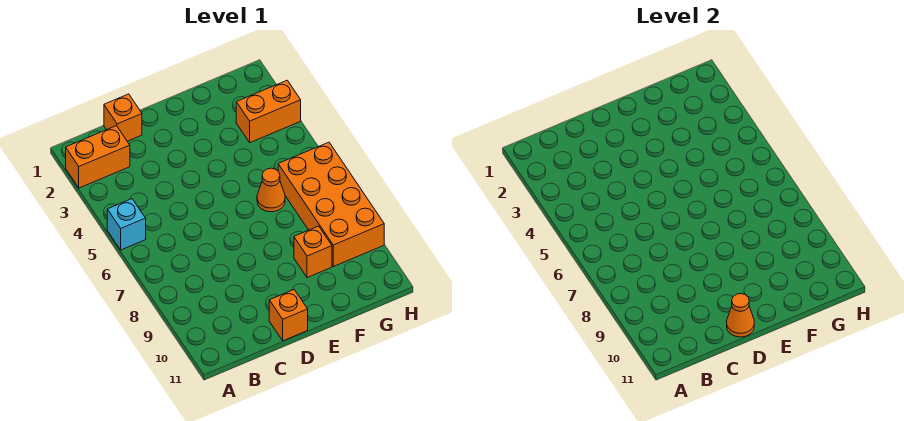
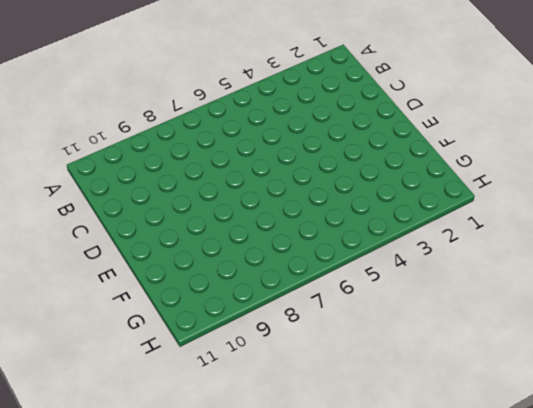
none -> orange 1x2 brick [66,126,130,188]
none -> cyan 1x1 brick [107,199,146,250]

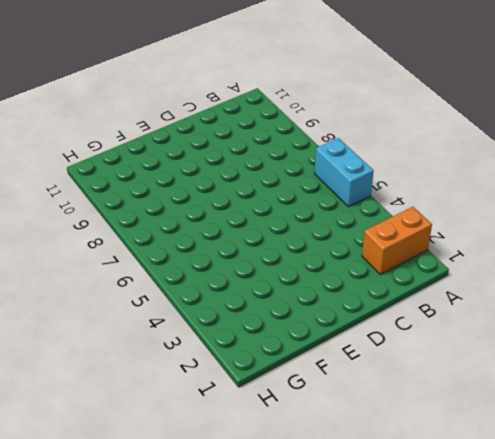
cyan 1x2 brick [314,138,374,207] -> cyan 1x1 brick [107,199,146,250]
none -> orange 1x1 brick [104,94,142,141]
none -> orange 1x1 brick [269,290,308,341]

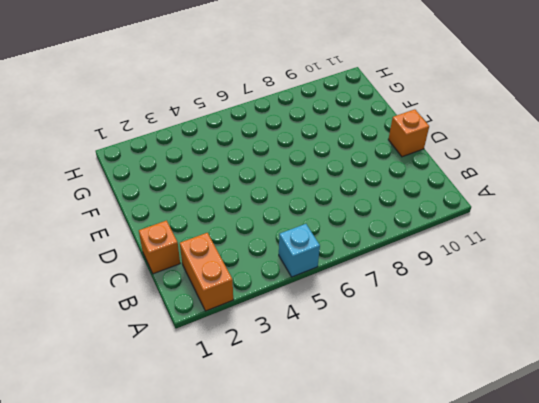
none -> orange 1x1 cone [257,168,285,212]
none -> orange 1x1 brick [294,226,332,278]

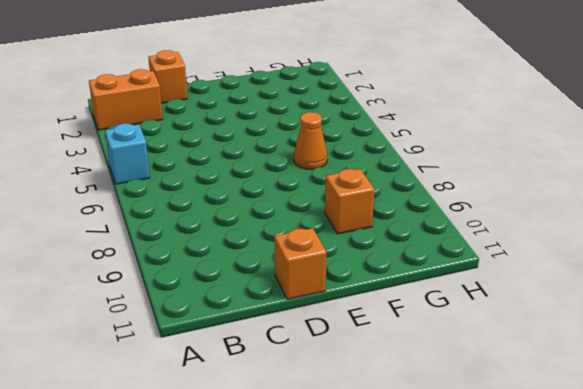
none -> orange 1x2 brick [236,80,301,143]
none -> orange 2x4 brick [278,142,384,267]

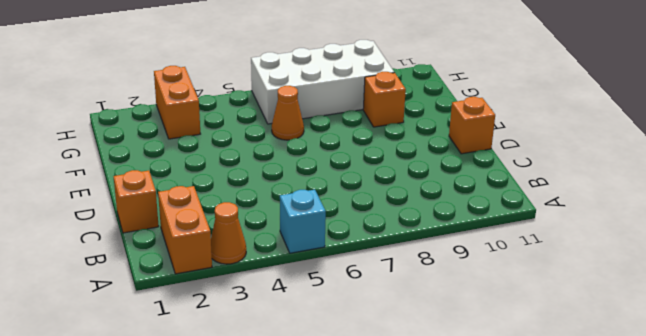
orange 1x1 cone [211,202,246,264] -> orange 1x1 cone moved to [727,294,754,337]
white 2x4 brick [251,40,394,124] -> orange 2x4 brick [278,142,384,267]

